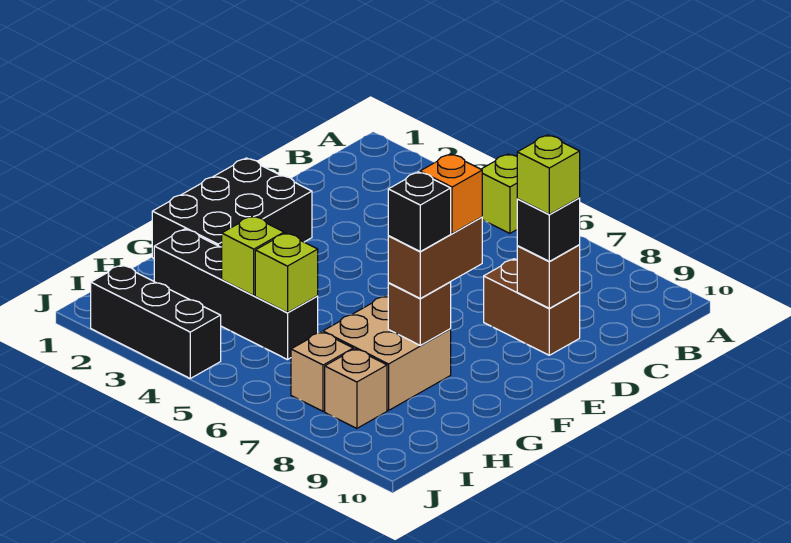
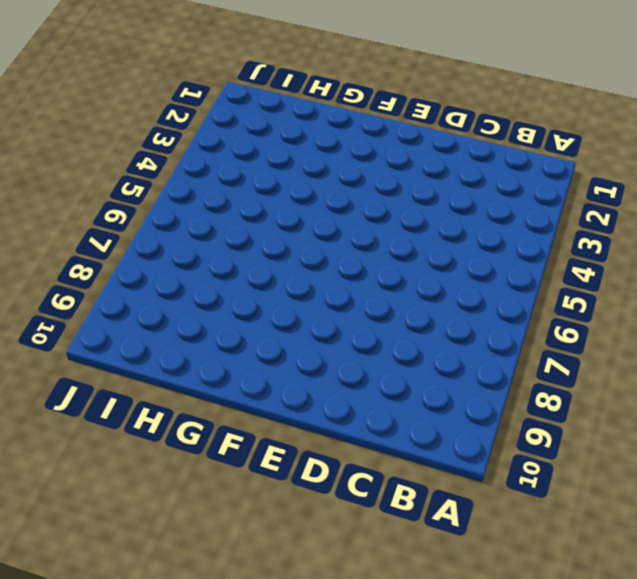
none -> lime 1x1 brick [481,154,517,233]
none -> brown 1x2 brick [484,259,580,355]
none -> black 2x3 brick [152,158,312,258]

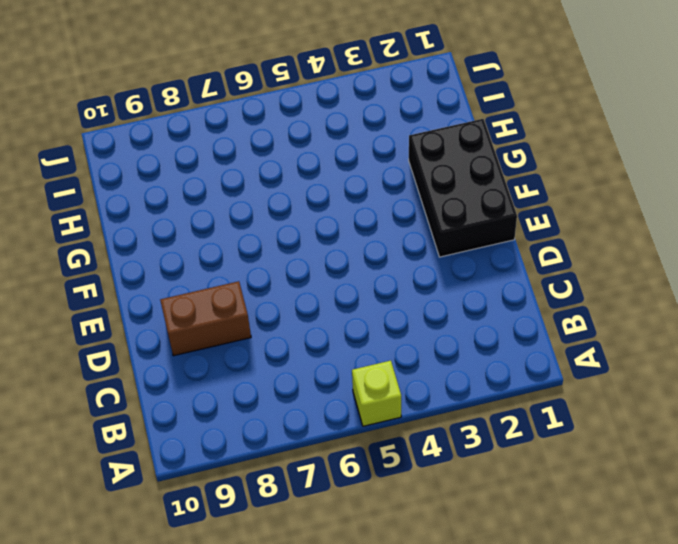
none -> tan 2x2 brick [323,296,451,410]
none -> black 1x4 brick [154,229,318,360]
none -> tan 1x1 brick [291,332,353,411]

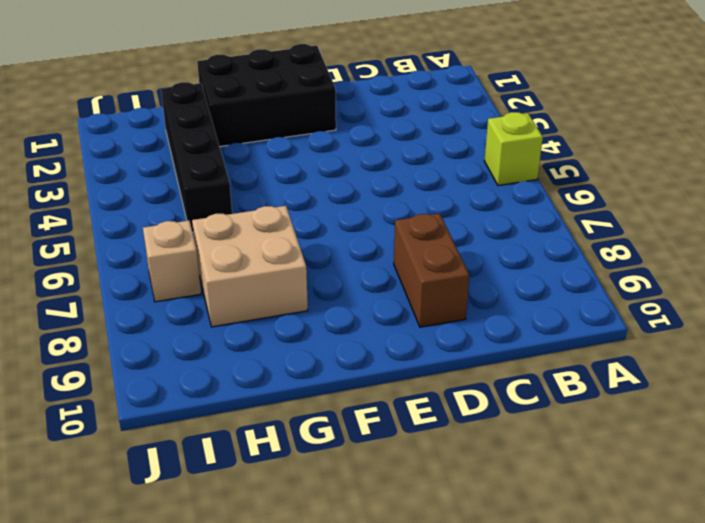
none -> tan 1x1 brick [325,349,387,428]
none -> black 1x3 brick [91,265,221,378]
none -> brown 1x1 brick [517,245,580,308]

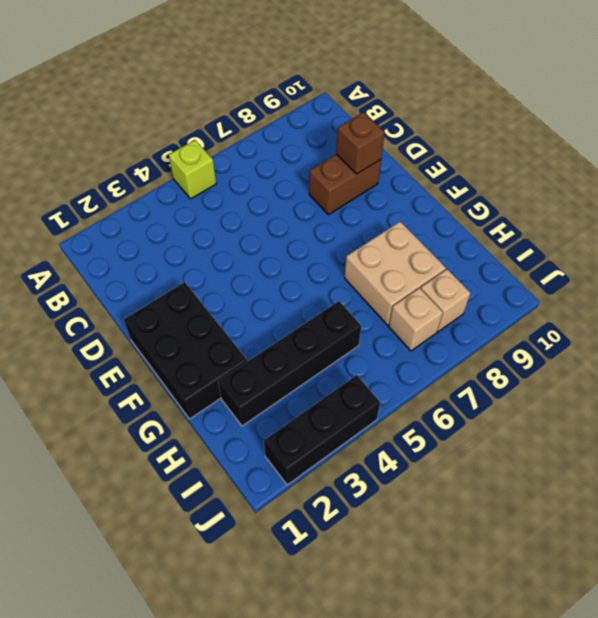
none -> brown 1x1 brick [388,282,451,345]
none -> lime 1x1 brick [222,216,284,295]
none -> lime 1x1 brick [255,233,318,313]

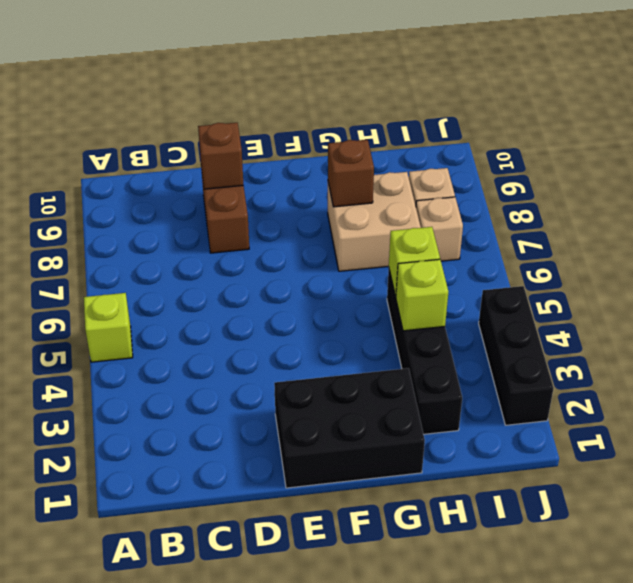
none -> black 1x1 brick [517,198,580,262]
none -> brown 1x2 brick [388,217,482,298]
none -> lime 1x1 brick [517,135,580,214]

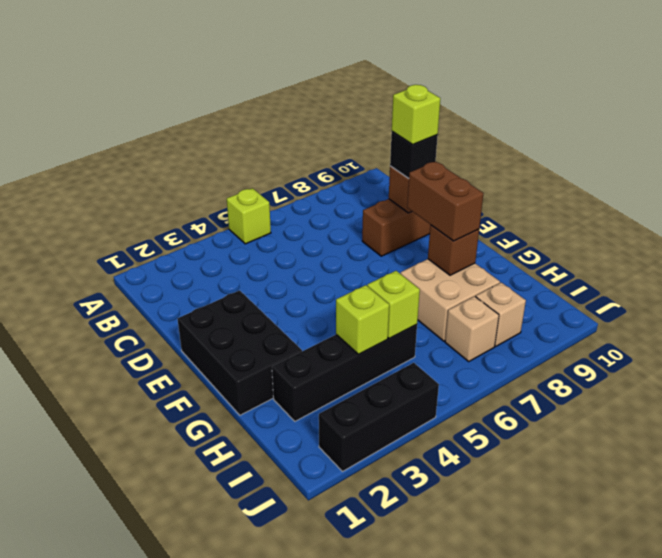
none -> orange 1x1 brick [420,154,482,233]
none -> black 1x1 brick [388,172,451,251]

